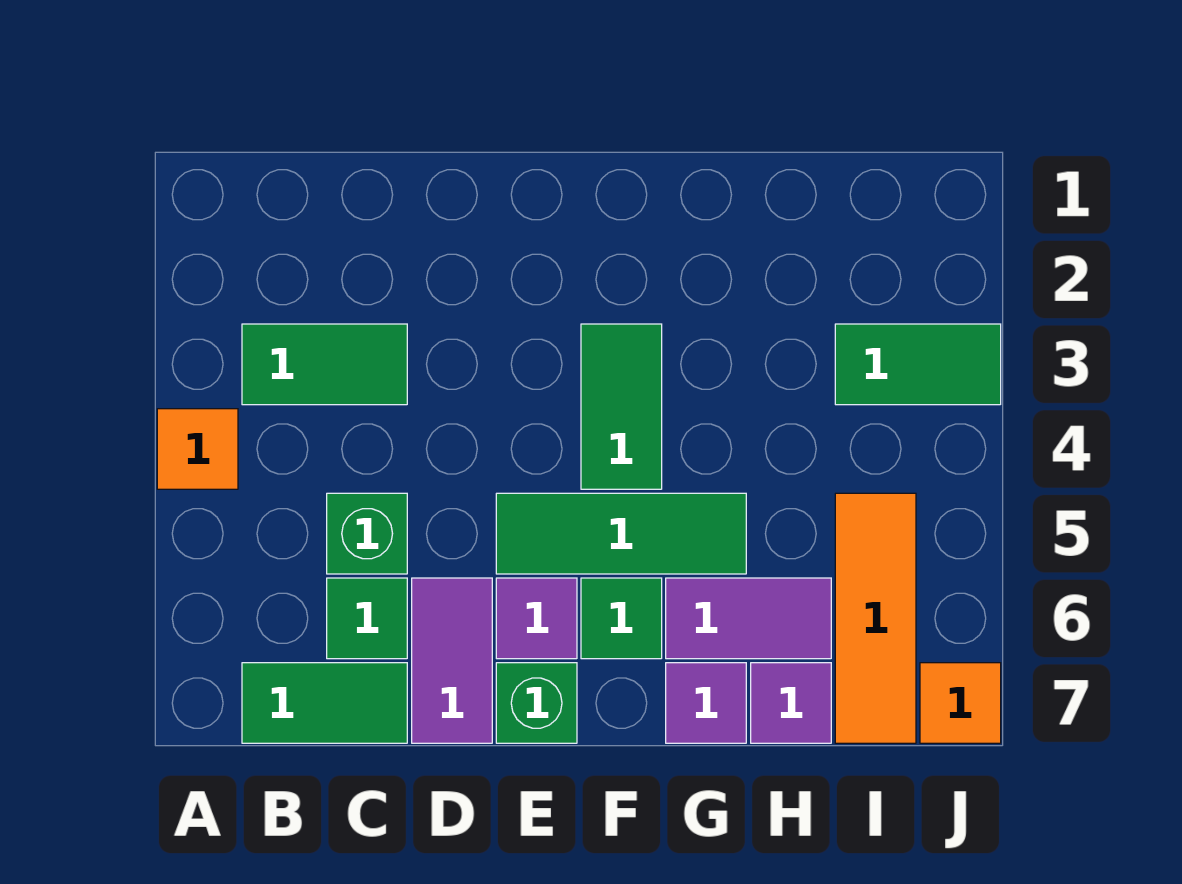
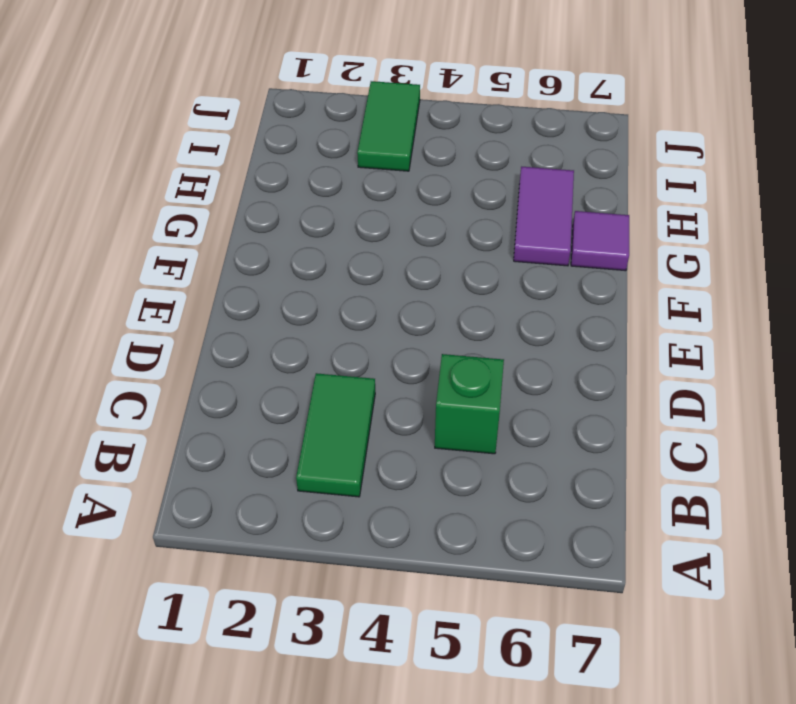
none -> orange 1x1 tile [157,409,238,489]
none -> green 1x2 tile [242,663,407,743]
none -> green 1x1 tile [327,578,407,659]

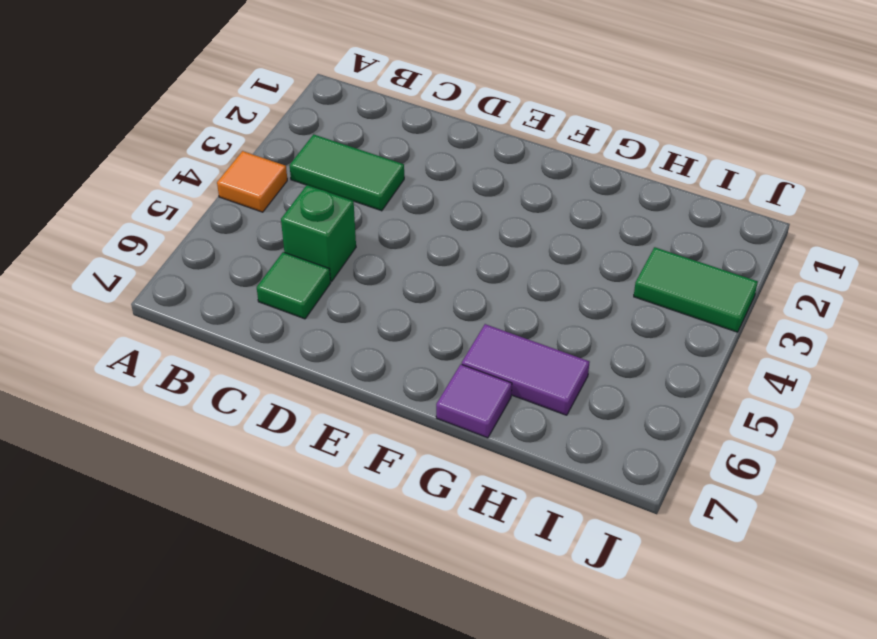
none -> green 1x2 tile [242,663,407,743]
none -> purple 1x2 tile [412,578,492,743]
none -> green 1x3 tile [496,493,746,574]

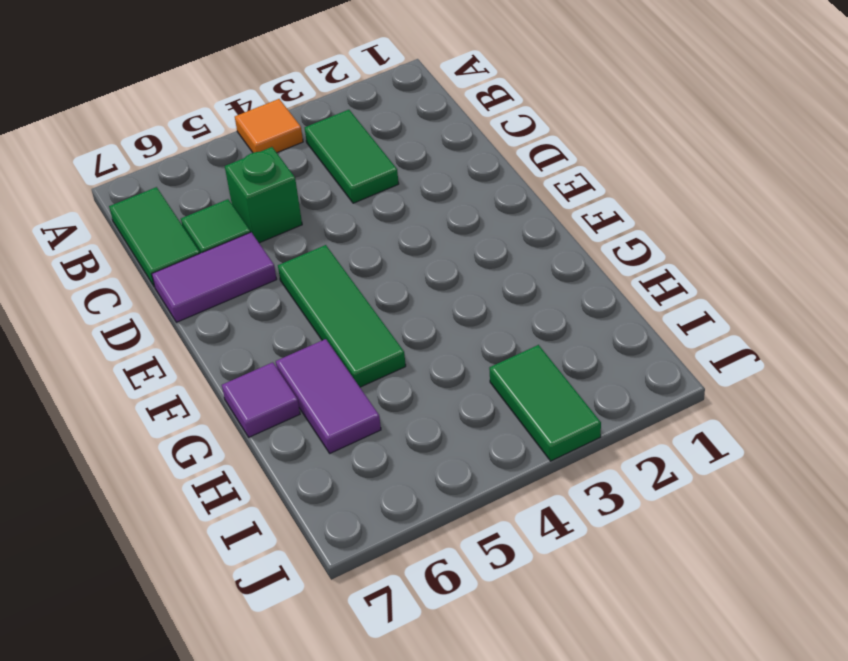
none -> purple 1x1 tile [496,578,577,659]
none -> green 1x1 brick [496,663,577,743]
none -> green 1x2 tile [581,324,662,489]

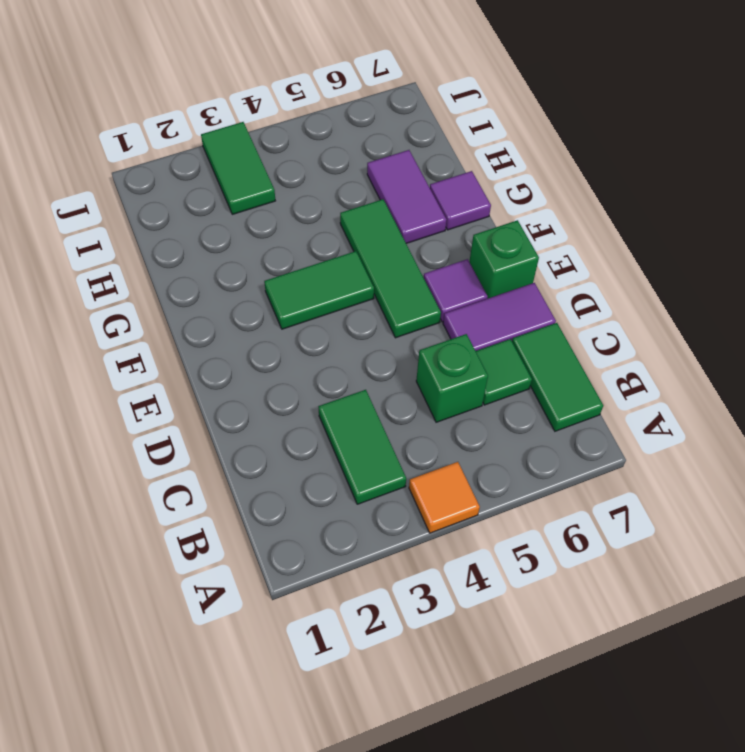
none -> green 1x1 tile [581,578,662,659]
none -> purple 1x1 tile [751,663,831,743]
none -> orange 1x3 tile [835,493,916,743]

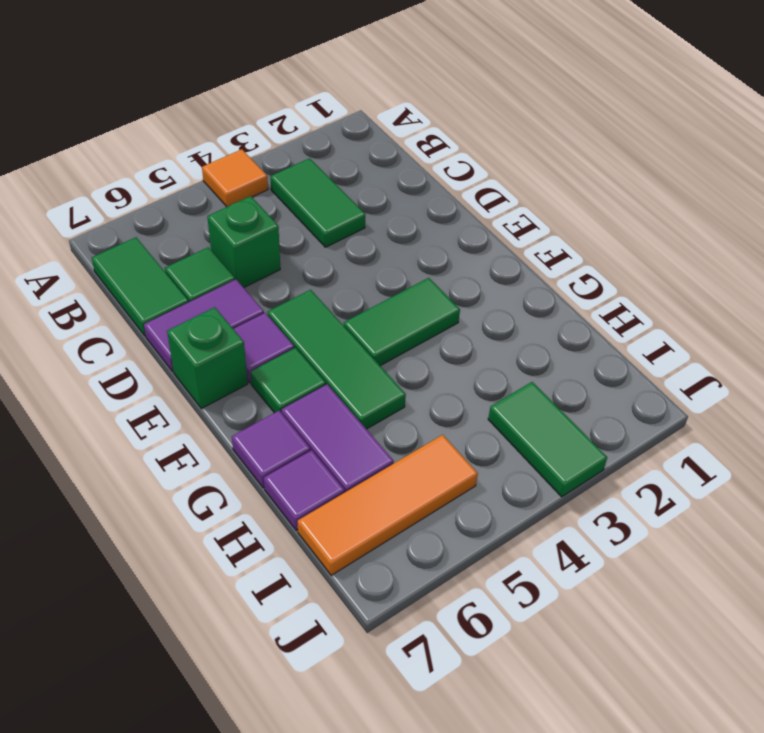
none -> orange 1x1 tile [920,663,1001,743]

